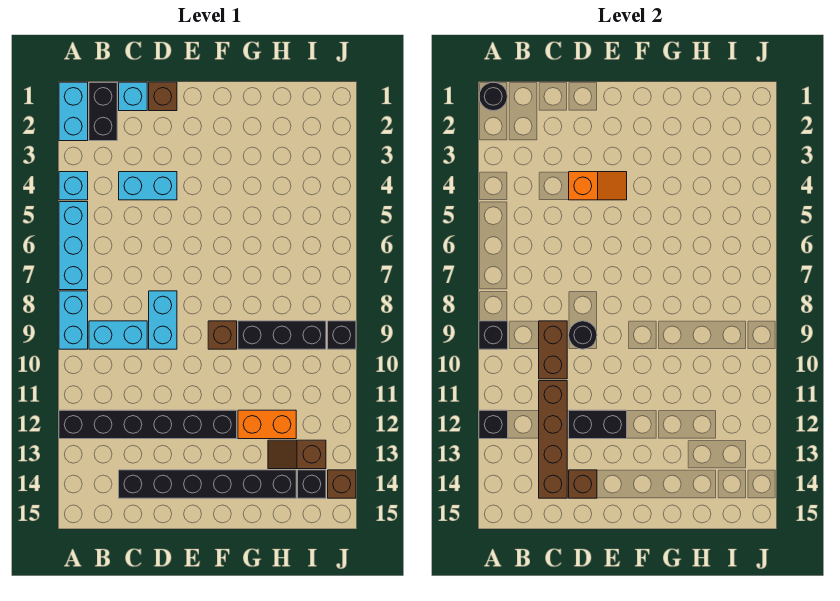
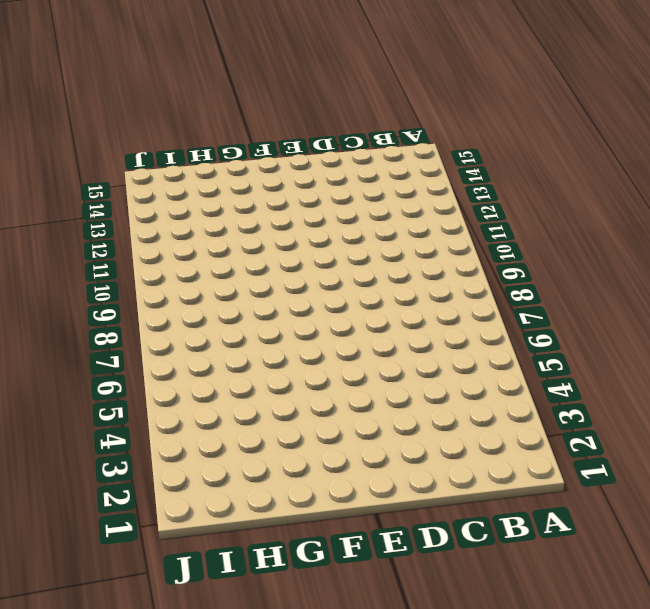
none -> cyan 1x2 brick [59,82,88,141]
none -> cyan 1x1 brick [59,172,88,200]
none -> cyan 1x3 brick [59,202,88,290]

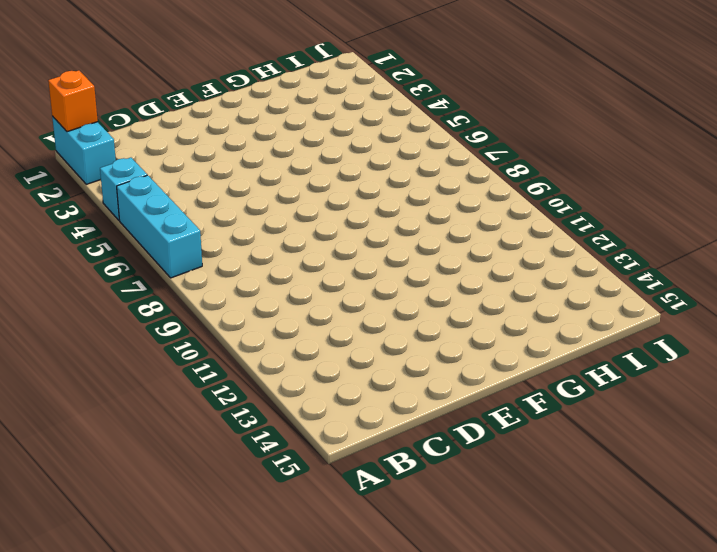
orange 1x1 brick [48,70,98,132] -> black 1x1 round brick [479,82,507,111]
none -> cyan 1x2 brick [59,291,88,349]
none -> black 1x6 brick [59,410,237,439]
none -> black 1x2 brick [89,82,117,141]

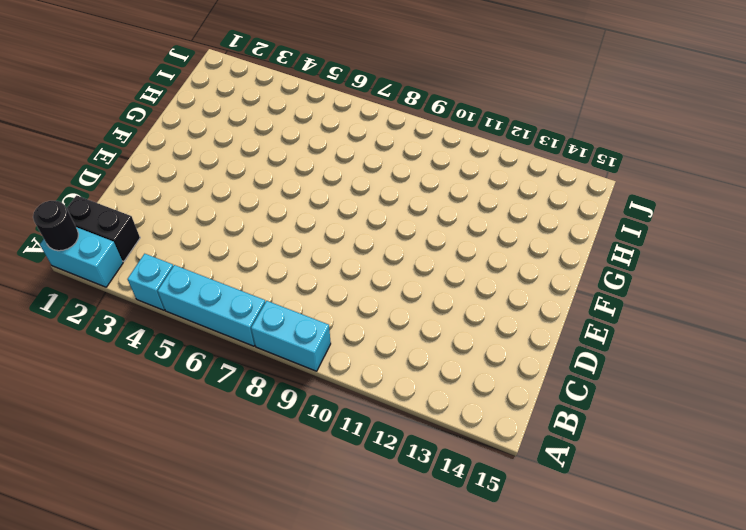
none -> black 1x6 brick [59,410,237,439]
none -> cyan 1x2 brick [89,321,147,349]
none -> cyan 1x1 brick [119,82,147,111]

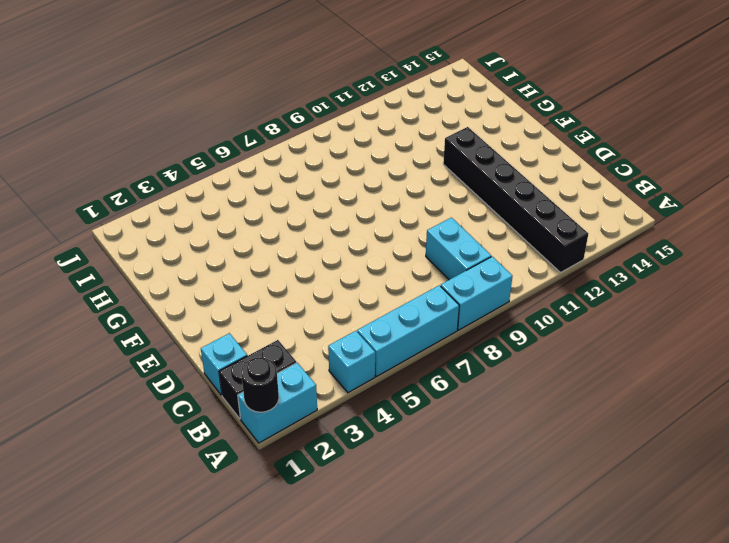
none -> cyan 1x2 brick [119,172,177,200]
none -> black 1x6 brick [119,470,296,498]
none -> brown 1x1 brick [149,82,177,111]

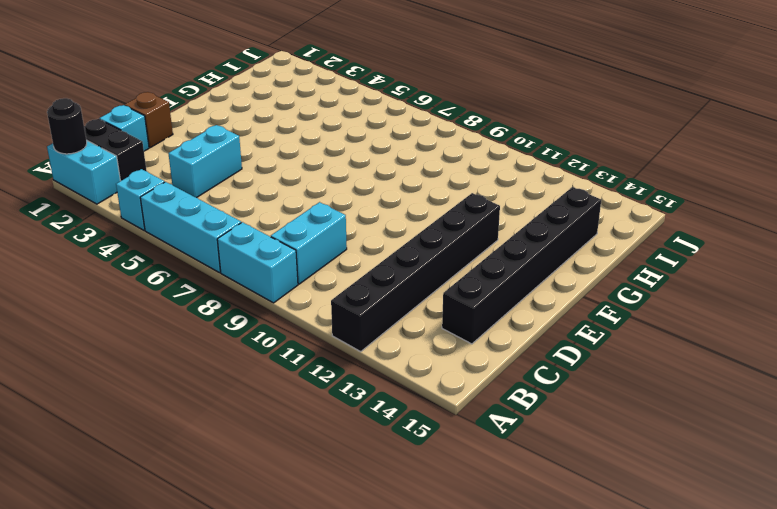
none -> cyan 1x2 brick [149,291,177,349]
none -> brown 1x1 brick [208,321,237,349]
none -> black 1x3 brick [238,321,326,349]

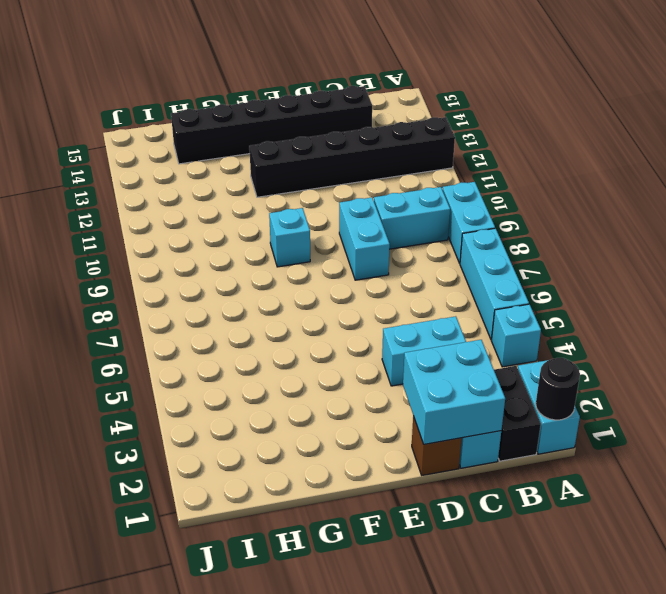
cyan 2x2 brick [403,340,505,444] -> none
cyan 1x1 brick [269,208,310,267] -> brown 1x1 brick [208,321,237,349]
none -> black 1x3 brick [238,321,326,349]
none -> orange 1x2 brick [238,410,296,439]
none -> brown 1x2 slope [268,440,326,469]

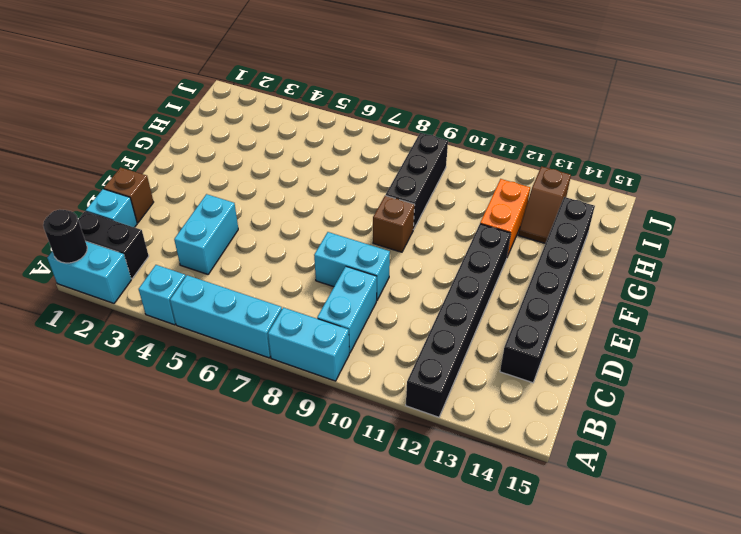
none -> black 1x1 brick [298,470,326,498]
none -> black 1x1 brick [328,321,356,349]
none -> brown 1x1 brick [328,470,356,498]

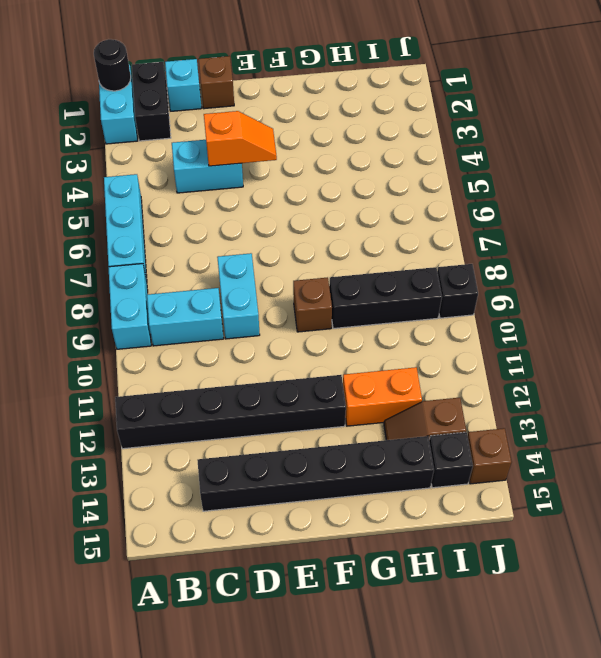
none -> cyan 1x1 brick [59,172,88,200]
none -> black 1x1 brick [479,321,508,349]
none -> black 1x1 brick [479,410,508,439]

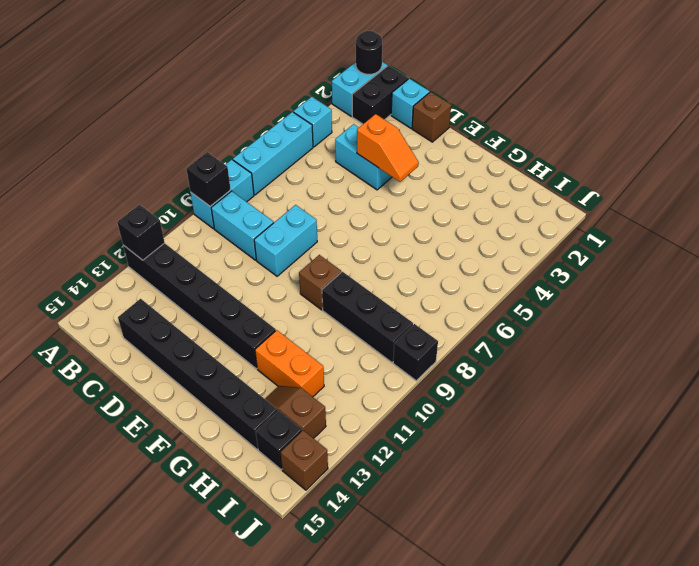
none -> brown 1x2 brick [539,321,567,379]
none -> brown 1x4 brick [539,381,567,498]
none -> black 1x1 round brick [569,321,597,349]

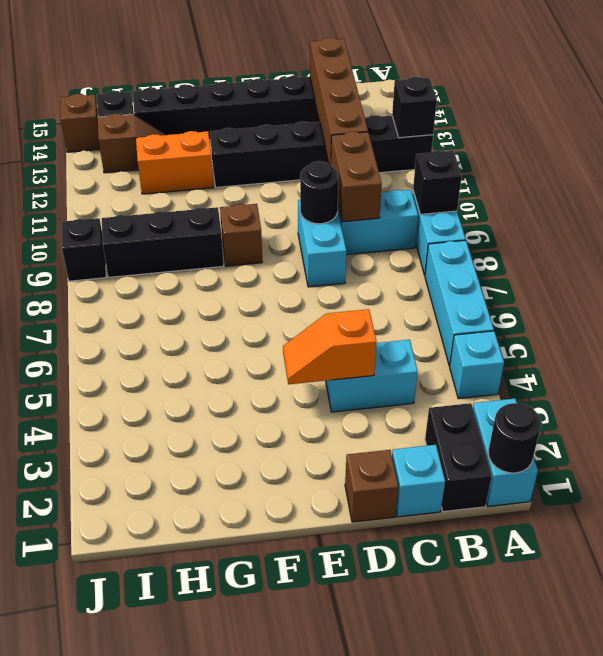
none -> black 1x2 brick [569,410,627,439]
none -> brown 1x1 brick [569,470,597,498]

